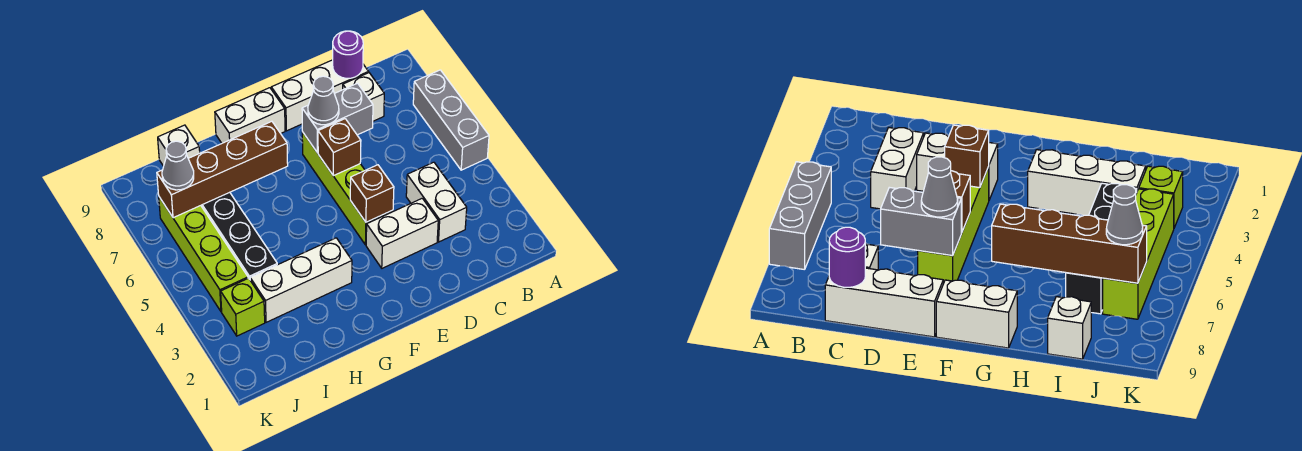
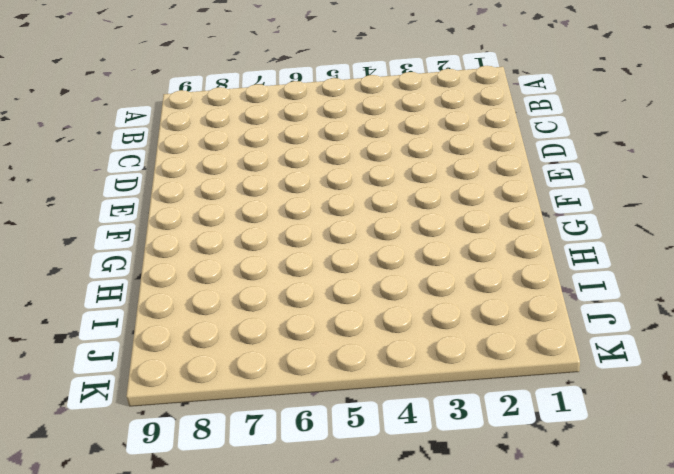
none -> grey 1x3 brick [413,70,489,170]
none -> white 1x2 brick [406,162,467,242]
none -> white 1x1 brick [343,73,384,121]

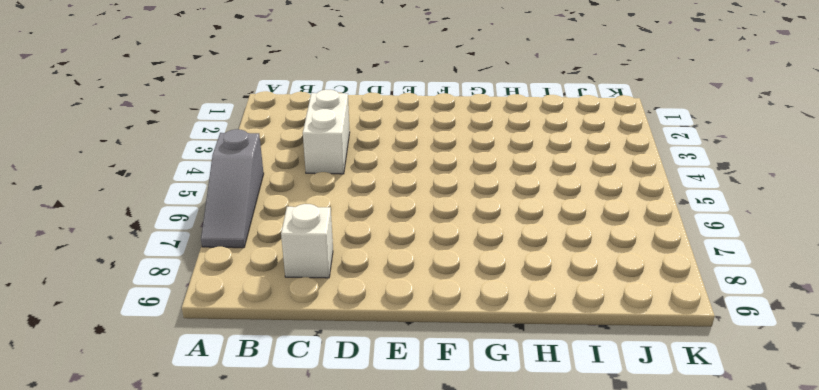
grey 1x3 slope [201,129,264,248] -> grey 1x3 brick [413,70,489,170]
none -> white 1x3 brick [271,60,368,131]
none -> white 1x2 brick [366,198,438,268]
none -> lime 1x4 brick [302,132,393,245]

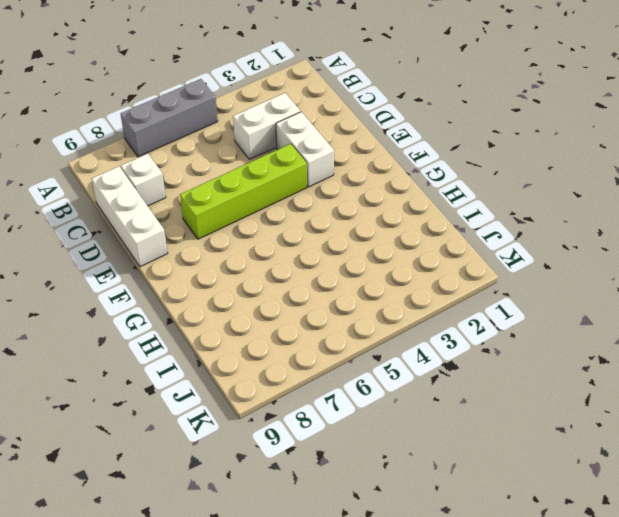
none -> white 1x2 brick [215,88,285,143]
none -> white 1x3 brick [250,238,352,322]
none -> black 1x4 brick [201,192,277,279]

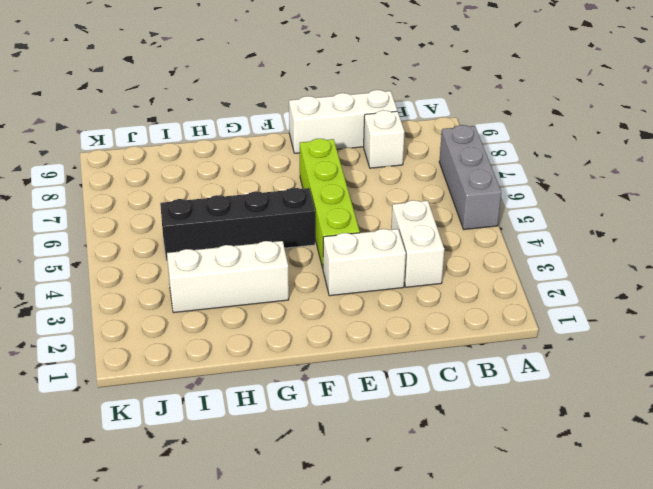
black 1x4 brick [160,188,315,260] -> black 1x4 brick turned to [201,192,277,279]
none -> white 1x2 brick [215,88,285,143]
none -> white 1x1 brick [158,125,200,166]
none -> lime 1x1 brick [221,278,265,336]

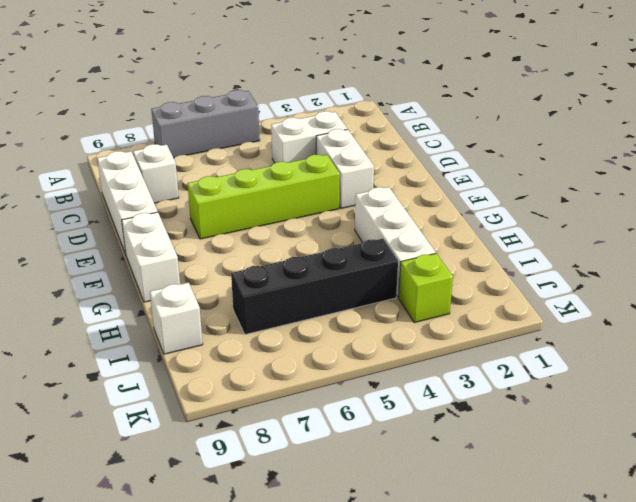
none -> lime 1x4 brick [159,197,248,312]
none -> purple 1x1 round brick [333,31,363,78]
none -> grey 1x2 brick [302,83,373,153]

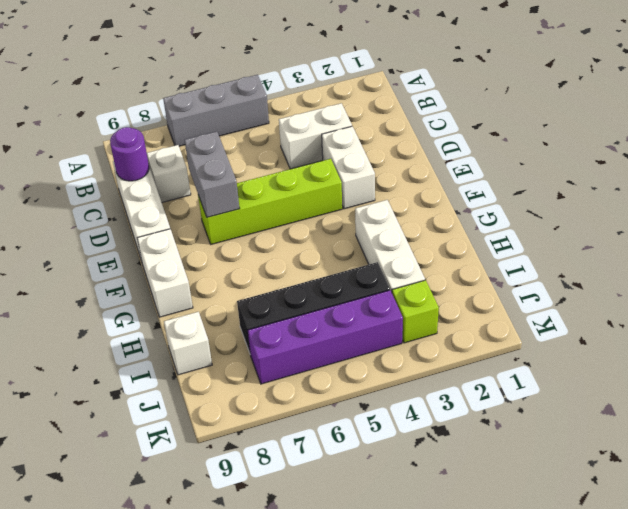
purple 1x4 brick [248,290,403,384] -> lime 1x4 brick [159,197,248,312]
none -> brown 1x1 brick [350,165,394,222]
none -> brown 1x1 brick [318,119,361,176]
none -> brown 1x4 brick [157,121,288,218]

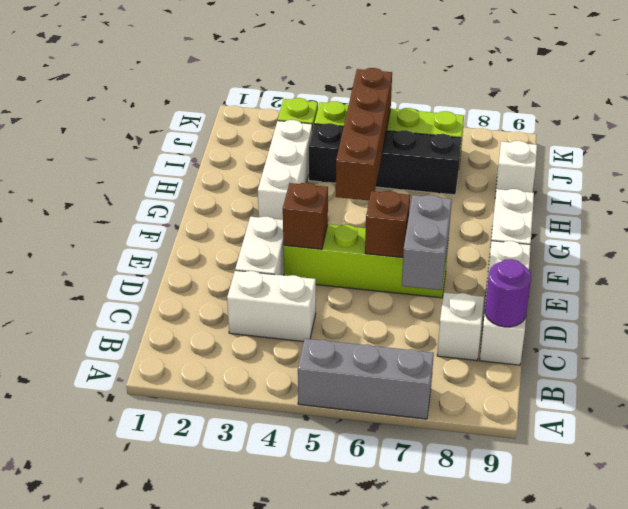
brown 1x4 brick [336,68,392,200] -> brown 1x4 brick moved to [157,121,288,218]
none -> grey 1x1 cone [308,76,339,125]
none -> grey 1x1 cone [162,141,194,190]

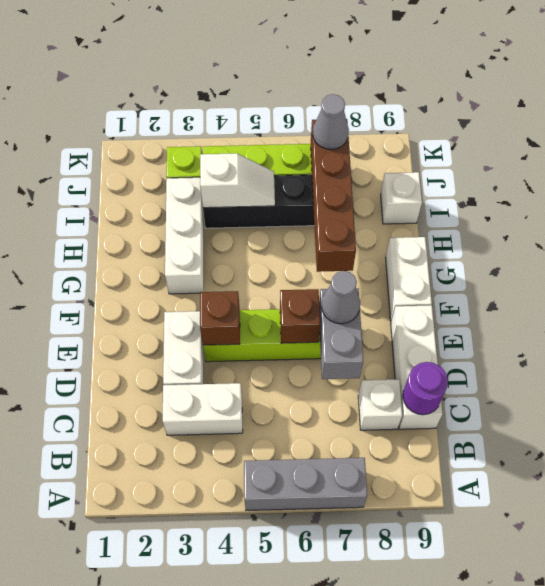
white 1x2 slope [200,153,275,208] -> none

